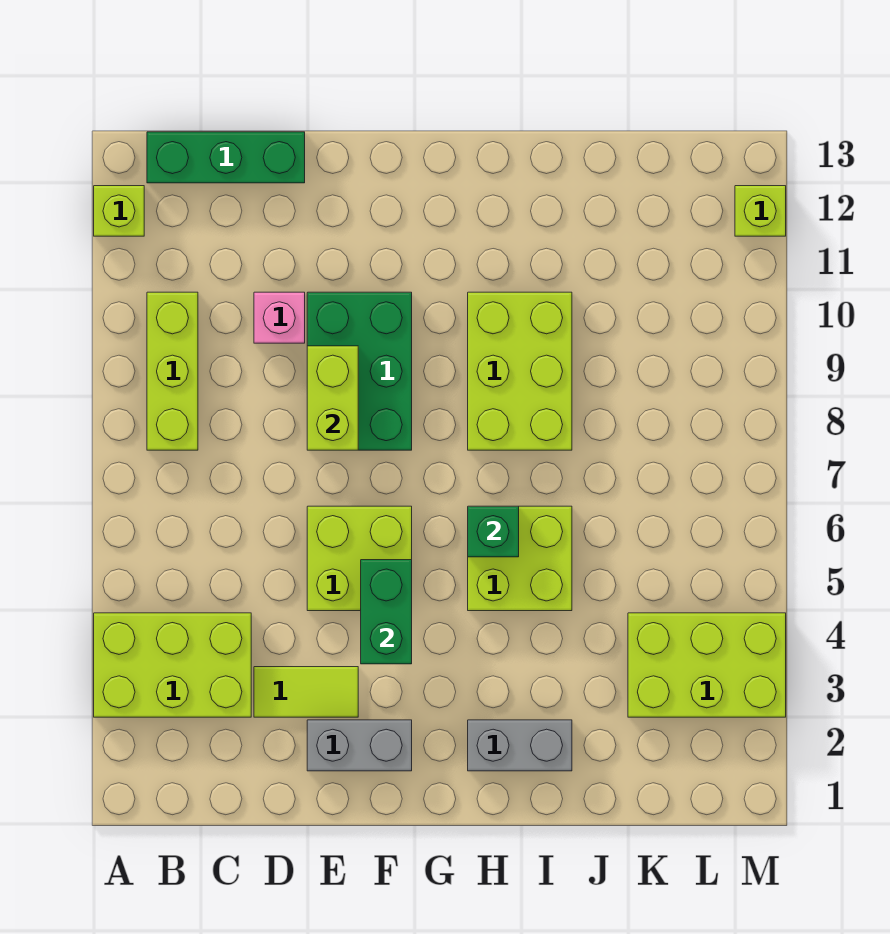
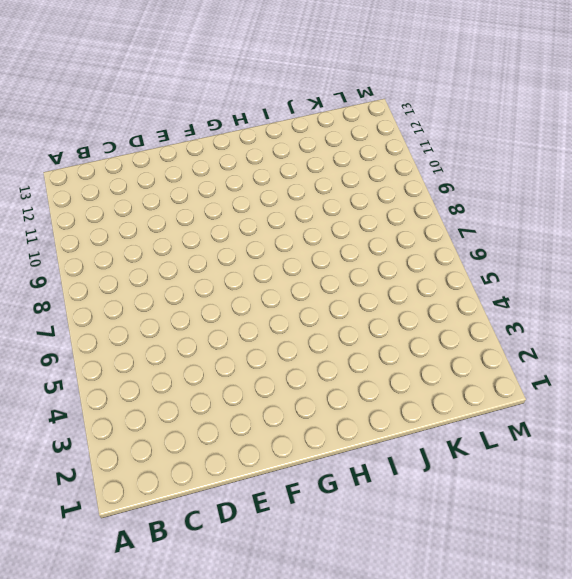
none -> lime 2x3 brick [94,613,251,717]
none -> lime 1x1 brick [94,186,144,236]
none -> lime 1x3 brick [147,292,198,450]

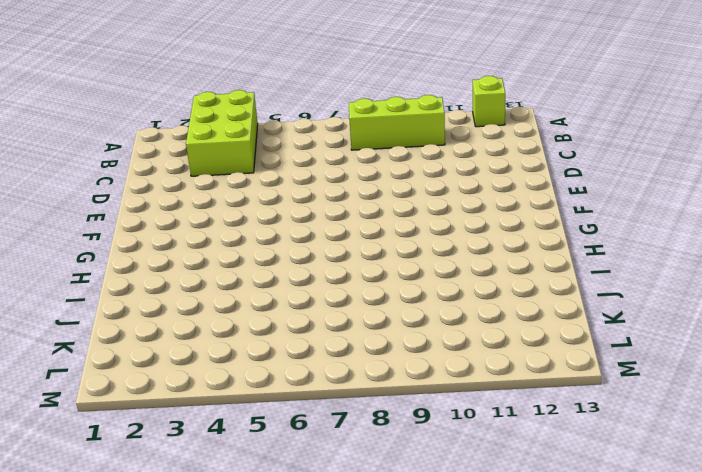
none -> green 1x3 brick [147,132,305,183]
none -> lime 1x2 tile [254,667,358,717]
none -> pink 1x1 brick [254,292,305,343]

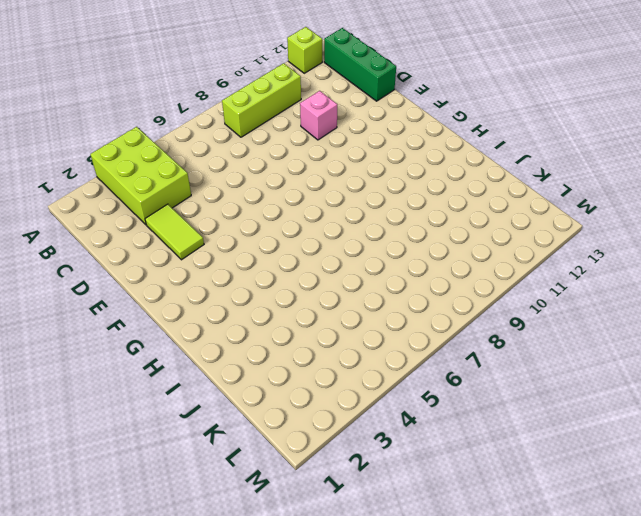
none -> grey 1x2 brick [307,720,412,771]
none -> lime 2x2 brick [307,506,412,611]
none -> green 2x3 brick [307,292,412,450]

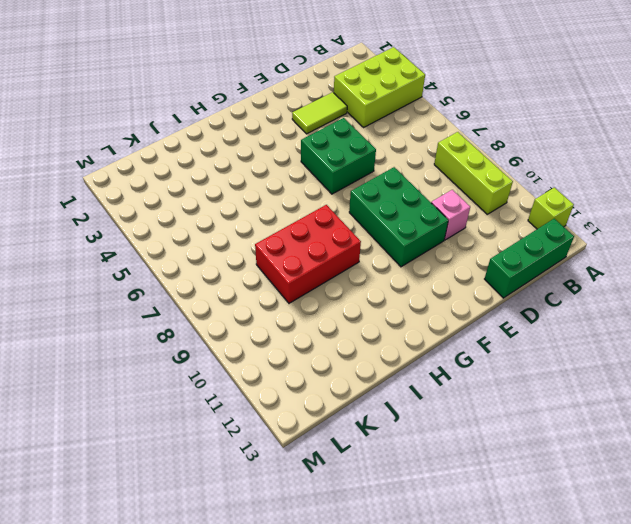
green 2x2 brick [301,118,376,194] -> lime 2x2 brick [307,506,412,611]
red 2x3 brick [255,205,361,303] -> lime 2x3 brick [468,292,572,450]
none -> grey 1x2 brick [307,720,412,771]
none -> grey 1x2 brick [468,720,572,771]
none -> lime 2x2 brick [468,506,572,611]

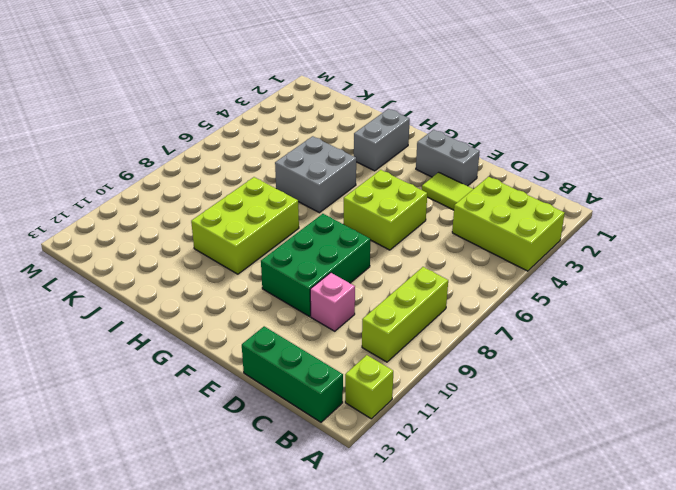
grey 1x2 brick [354,109,410,171] -> grey 1x2 brick turned to [468,720,572,771]
grey 2x2 brick [275,136,356,213] -> lime 2x2 brick [468,506,572,611]
none -> lime 2x3 brick [628,613,786,717]
none -> lime 1x1 brick [735,186,786,236]
none -> lime 1x2 brick [307,346,358,450]

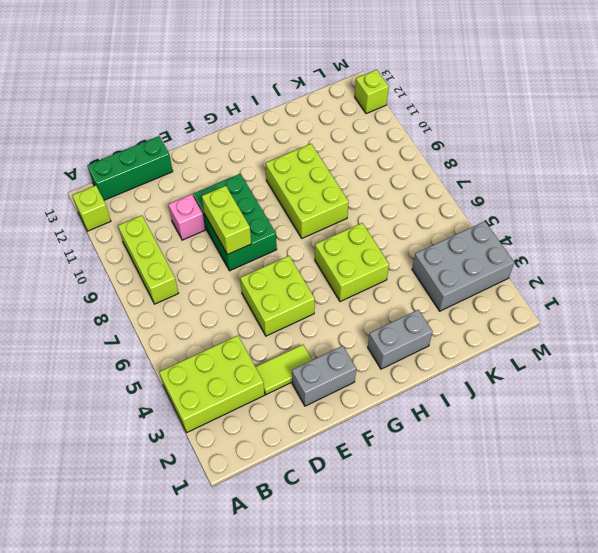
grey 2x3 brick [412,221,514,311] -> lime 2x3 brick [628,613,786,717]
none -> green 1x2 brick [361,560,412,664]
none -> green 1x1 brick [468,506,519,557]

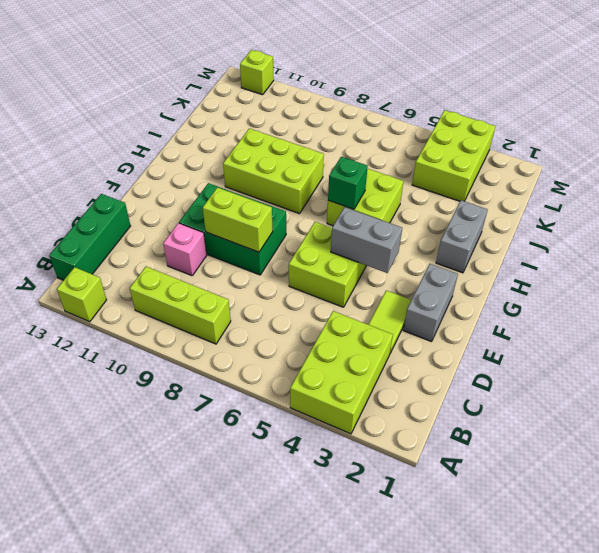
grey 1x2 brick [331,207,402,273] -> green 1x2 brick [361,560,412,664]

